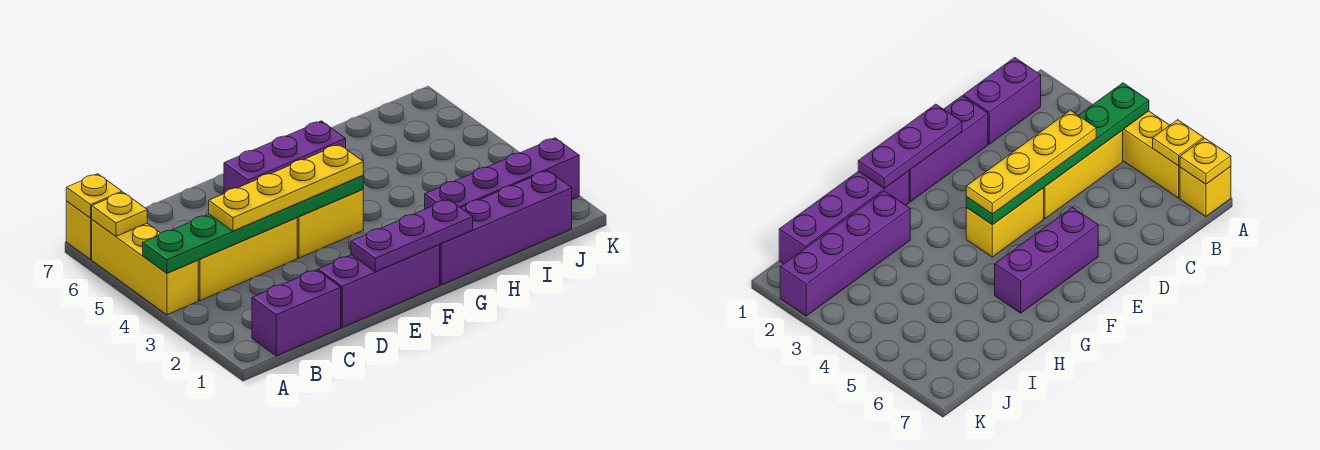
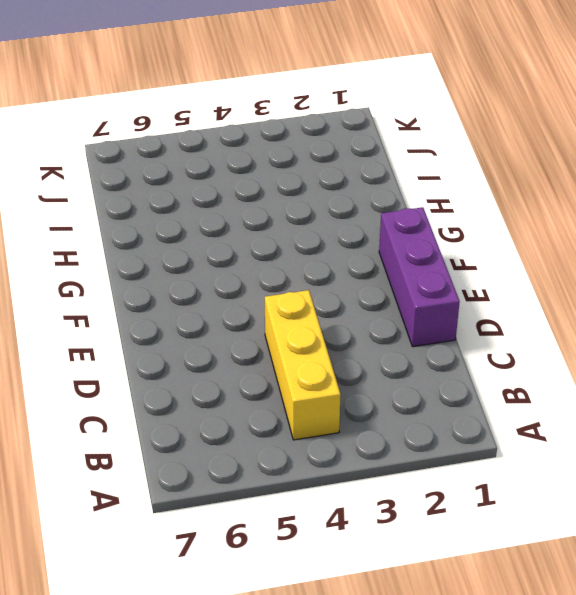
none -> yellow 1x3 brick [92,220,198,315]
none -> yellow 1x1 brick [66,201,92,259]
none -> purple 1x2 brick [252,270,341,356]

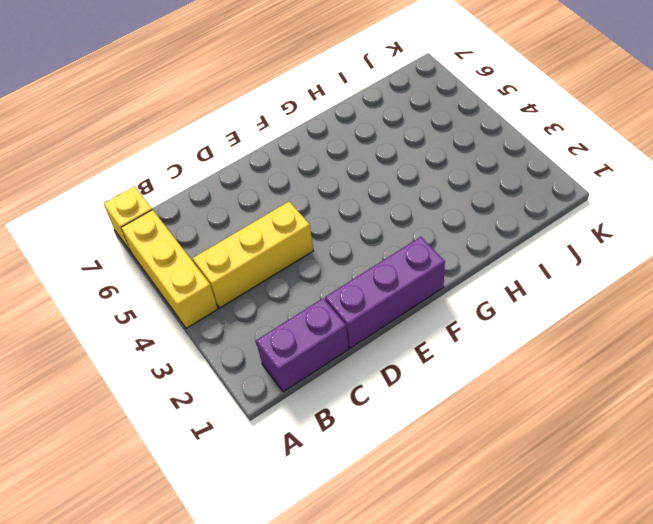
none -> yellow 1x2 brick [297,190,363,258]
none -> purple 1x3 brick [224,121,346,194]
none -> purple 1x4 brick [440,171,572,285]

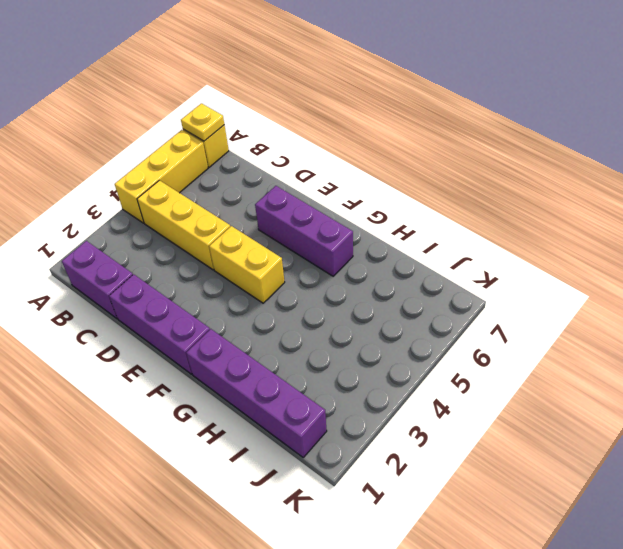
none -> purple 1x4 brick [425,138,579,209]
none -> green 1x6 plate [143,176,363,273]
none -> yellow 1x1 plate [92,192,147,236]

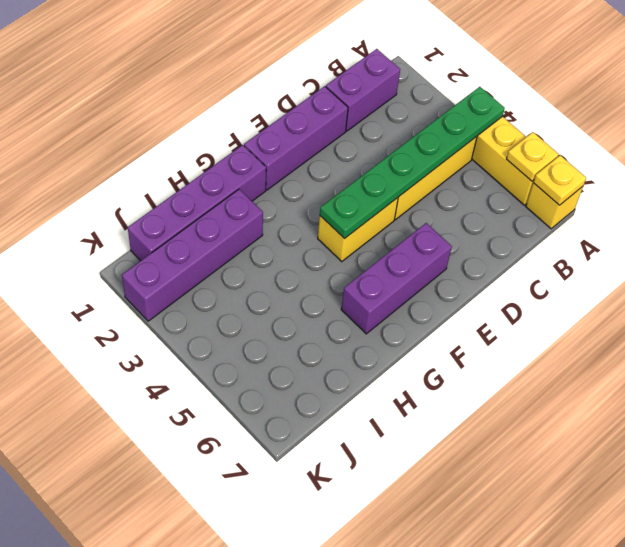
none -> purple 1x3 plate [351,199,473,272]
none -> yellow 1x4 plate [209,144,363,231]

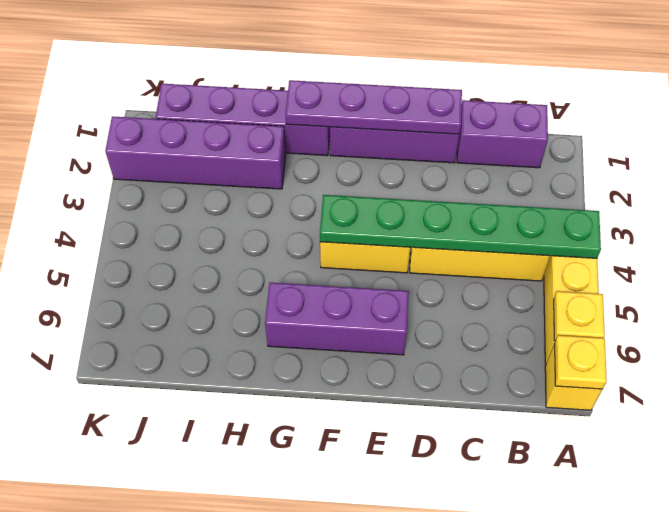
purple 1x4 plate [285,80,462,134] -> purple 1x3 plate [351,199,473,272]
none -> yellow 1x4 plate [209,144,363,231]

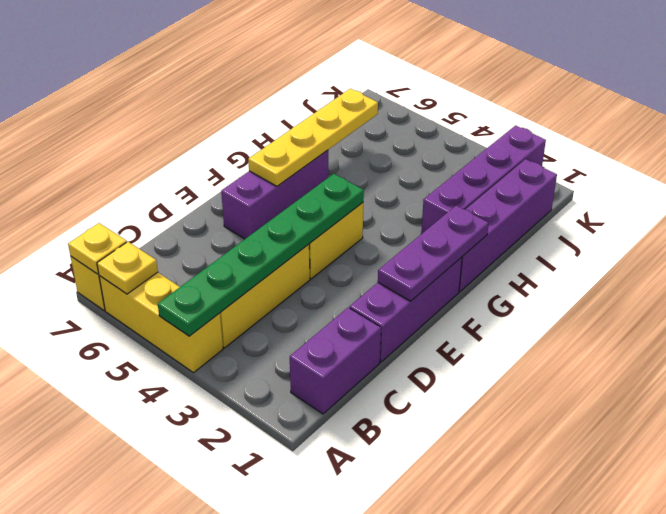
yellow 1x4 plate [248,89,378,186] -> yellow 1x4 plate moved to [209,144,363,231]

